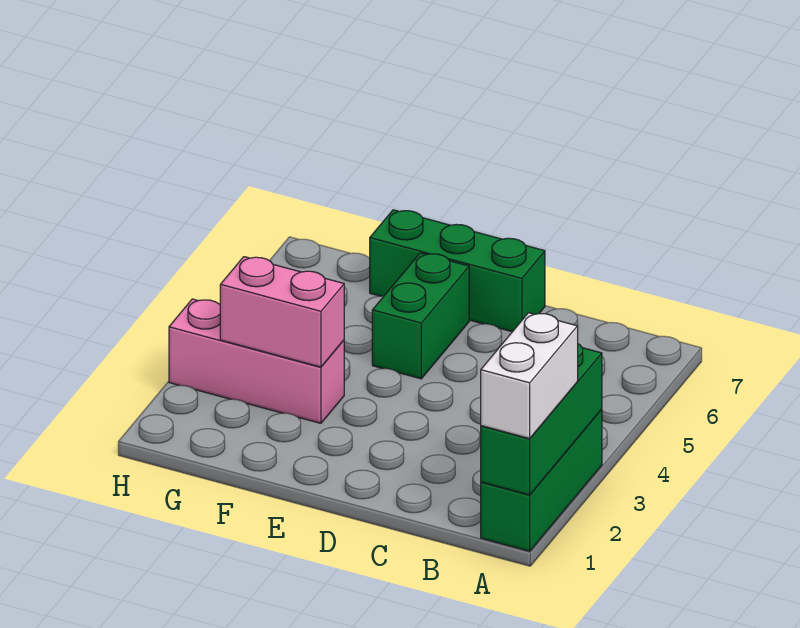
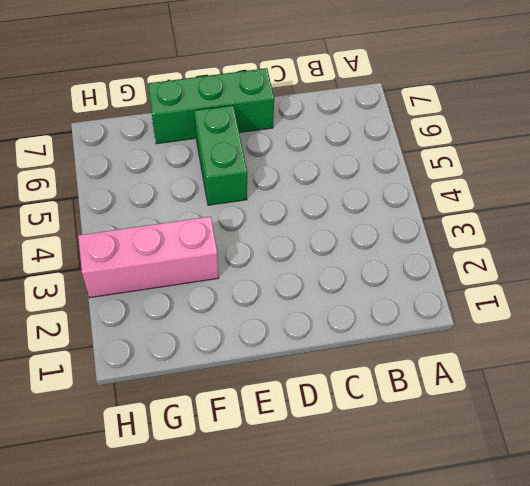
none -> green 1x3 brick [481,409,602,551]
none -> green 1x3 brick [481,344,602,495]

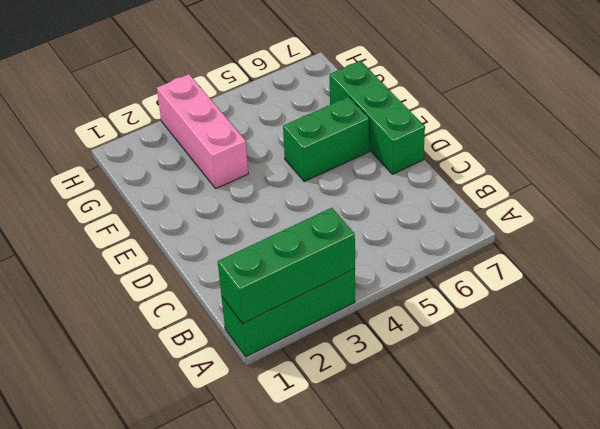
none -> pink 1x2 brick [220,257,344,367]
none -> white 1x2 brick [481,313,578,439]

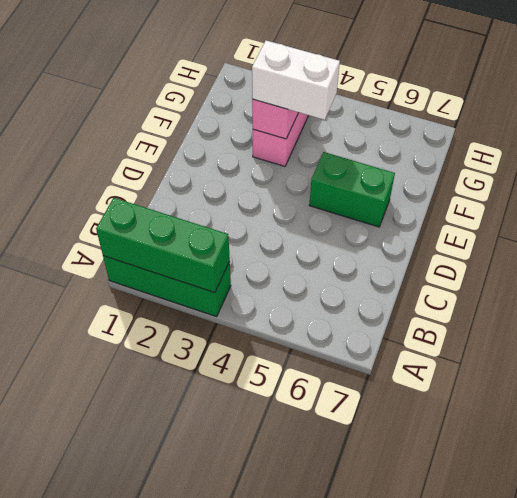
white 1x2 brick [252,41,340,120] -> white 1x2 brick moved to [481,313,578,439]
none -> green 1x3 brick [370,210,545,332]

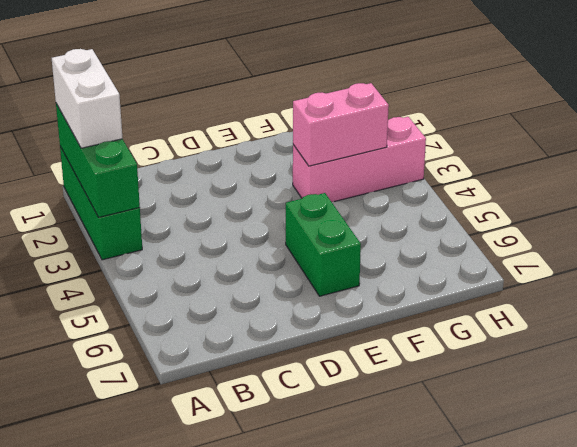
none -> green 1x3 brick [370,210,545,332]

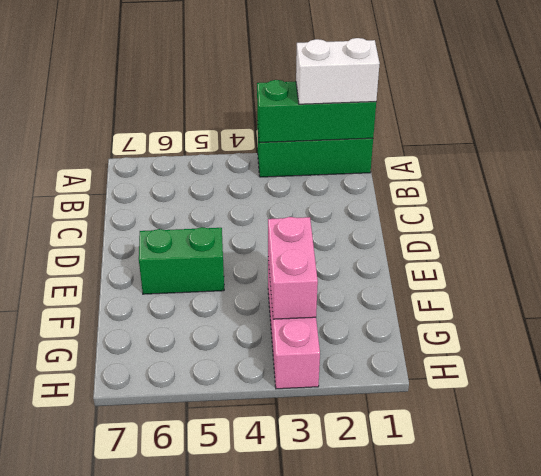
none -> green 1x3 brick [370,210,545,332]

